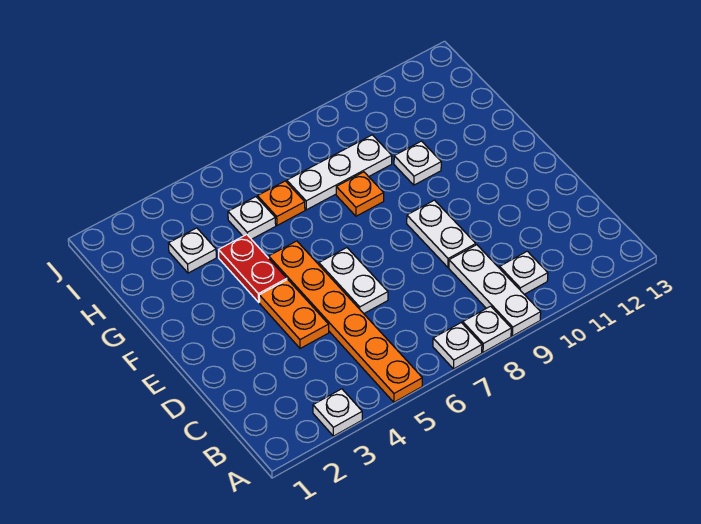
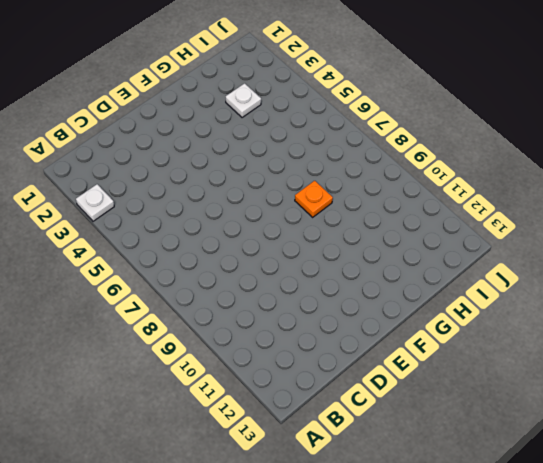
none -> orange 1x6 plate [269,241,422,402]
none -> white 1x1 plate [433,323,482,369]
none -> white 1x1 plate [463,306,511,352]

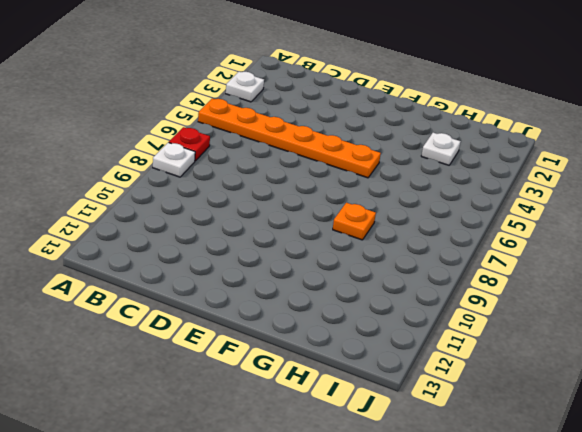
red 1x1 plate [169,127,210,161] -> white 1x1 plate [433,323,482,369]
none -> white 1x3 plate [449,245,541,336]
none -> white 1x1 plate [500,251,548,294]
none -> orange 1x2 plate [259,280,329,349]

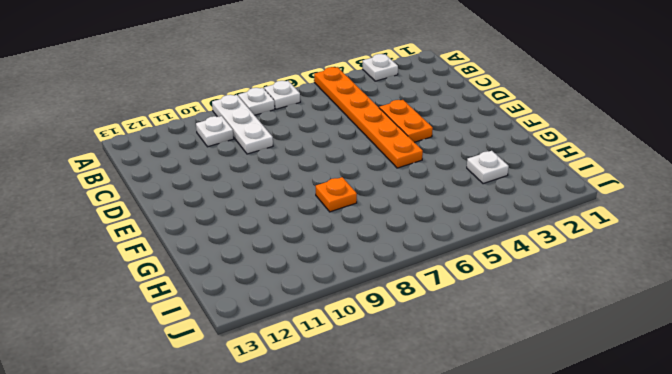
none -> white 1x2 plate [319,248,388,313]
none -> white 1x2 plate [407,200,476,267]
none -> red 1x2 plate [219,234,287,302]

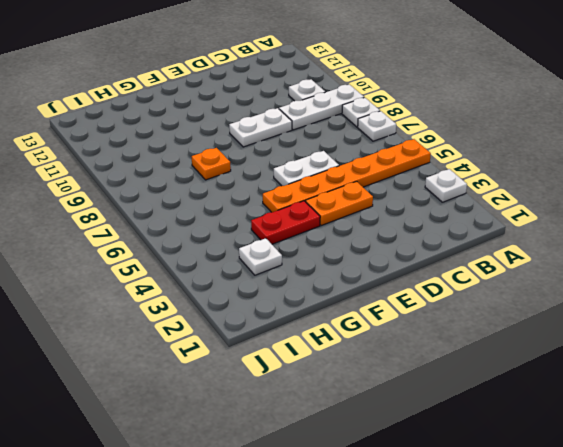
none -> white 1x1 plate [394,141,441,185]
none -> white 1x1 plate [228,197,276,239]
none -> orange 1x1 plate [257,181,305,225]

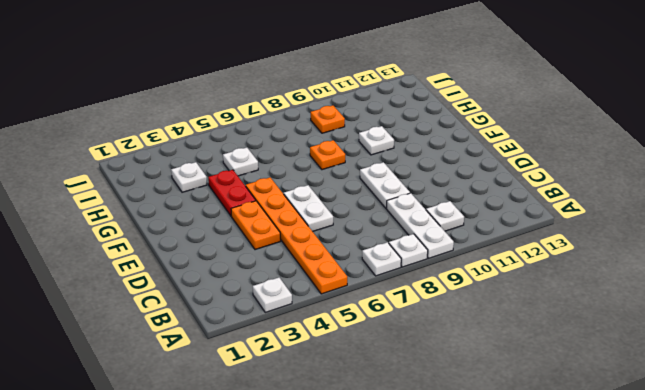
orange 1x1 plate [311,105,345,133] -> orange 1x1 plate moved to [257,181,305,225]
none -> white 1x3 plate [287,135,392,210]

